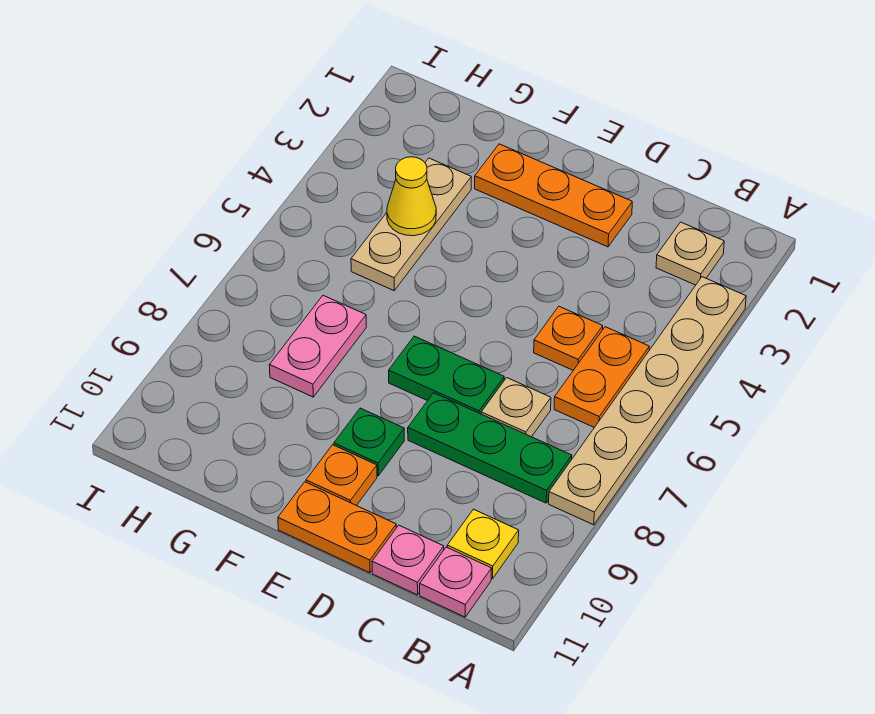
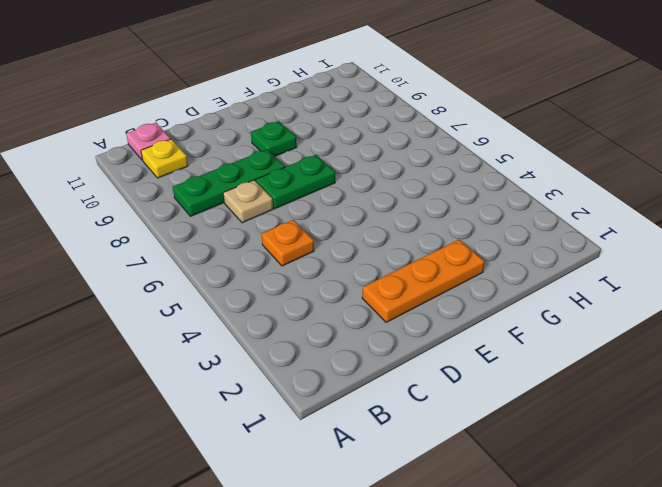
none -> tan 1x6 plate [549,277,746,525]
none -> tan 1x1 plate [656,222,724,285]
none -> orange 1x2 plate [554,327,649,428]

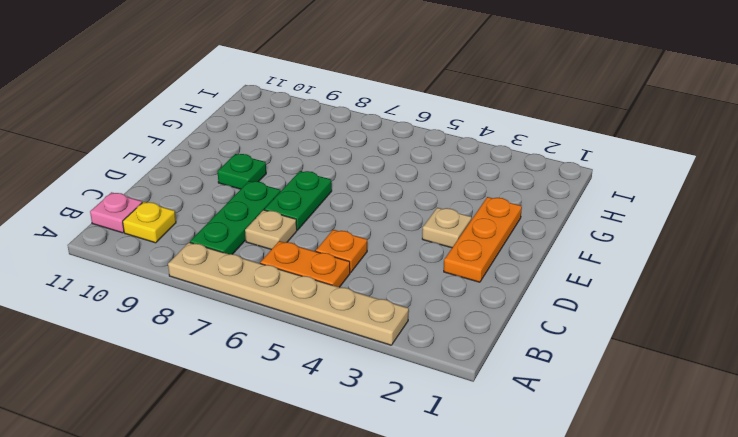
tan 1x1 plate [422,208,472,248] -> tan 1x1 plate moved to [656,222,724,285]
none -> pink 1x1 plate [372,525,444,595]
none -> orange 1x2 plate [278,482,396,573]
none -> orange 1x1 plate [306,445,377,506]

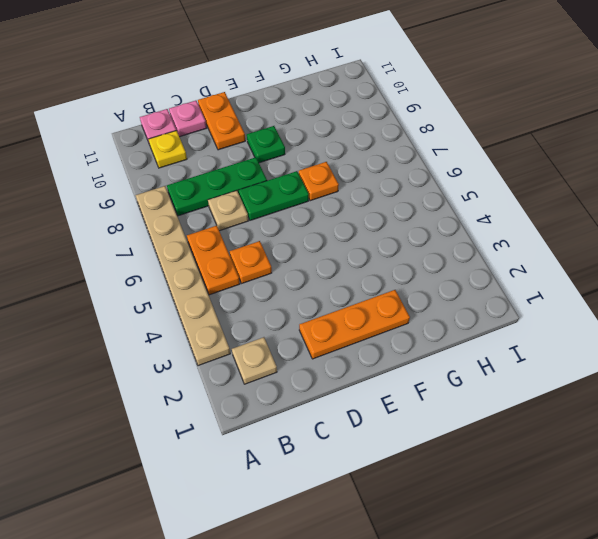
orange 1x2 plate [198,92,245,150] -> orange 1x2 plate turned to [278,482,396,573]
orange 1x1 plate [299,162,339,201] -> orange 1x1 plate moved to [306,445,377,506]
none -> tan 1x3 plate [351,158,471,291]
none -> pink 1x2 plate [269,295,366,397]
none -> yellow 1x1 cone [387,157,436,236]

